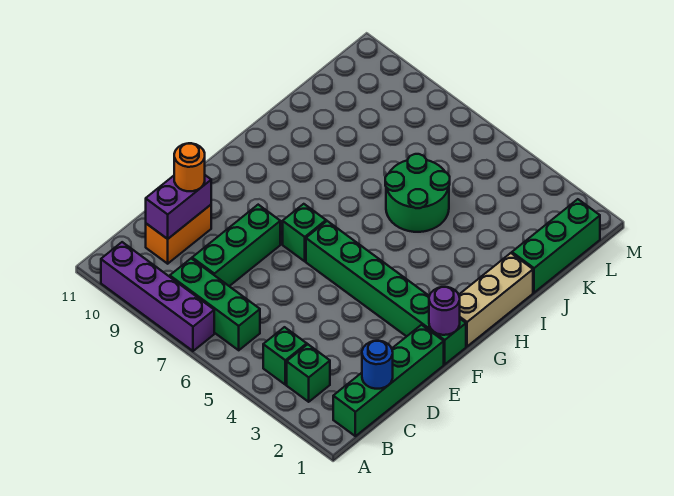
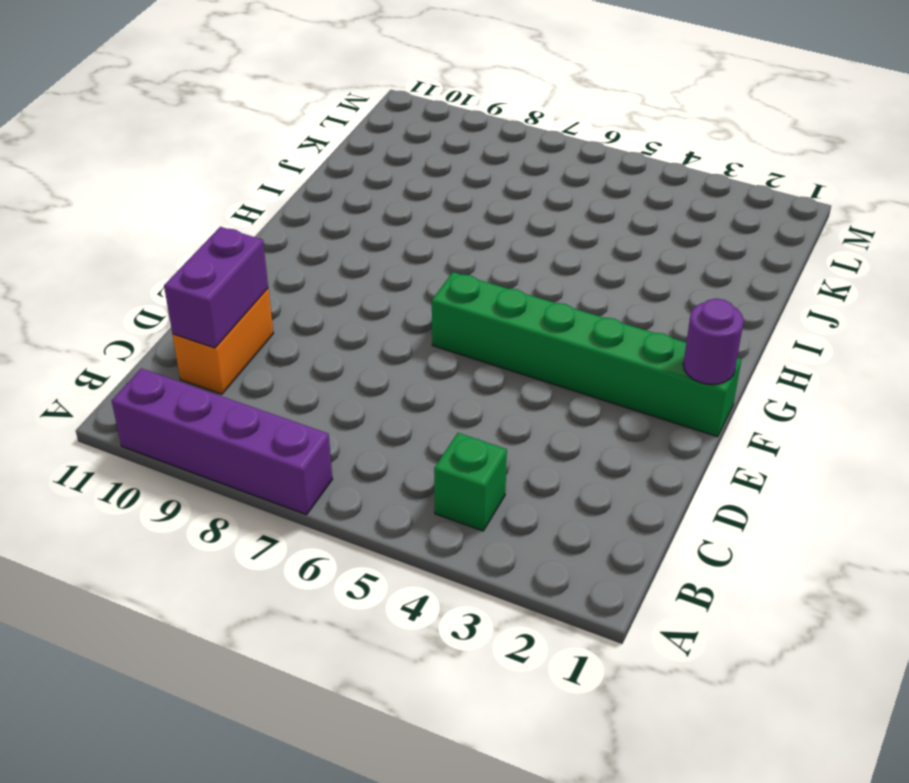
none -> green 1x4 brick [333,325,444,436]
none -> green 1x1 brick [287,344,330,402]
none -> green 1x3 brick [170,259,260,350]

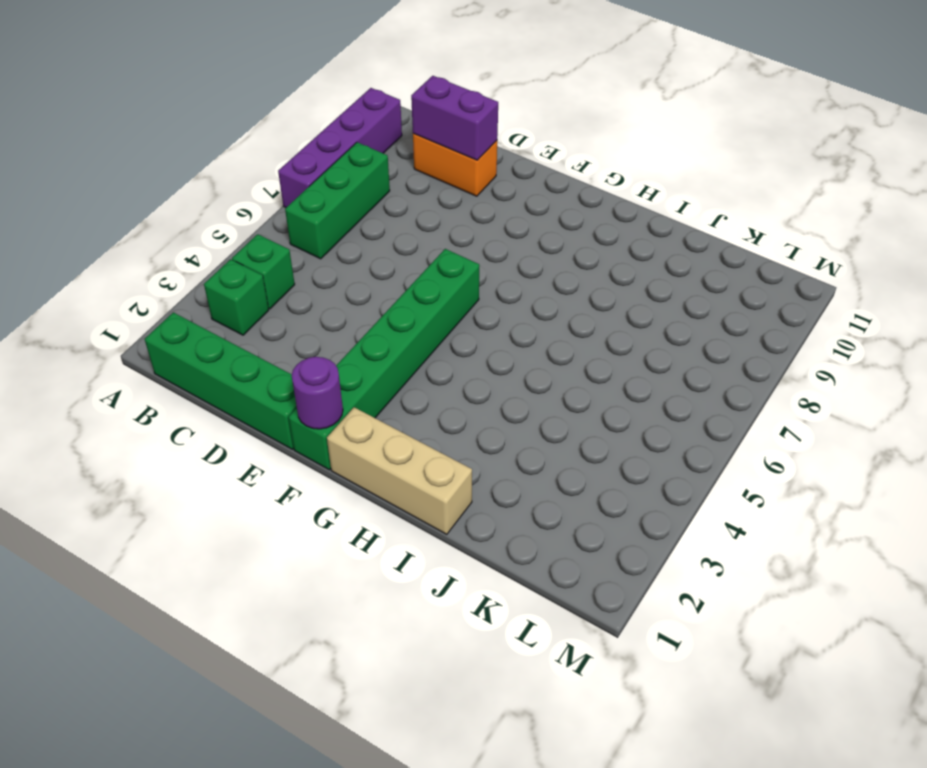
none -> green 1x3 brick [192,205,280,286]
none -> green 1x1 brick [283,204,326,261]
none -> green 2x2 round brick [385,154,450,232]

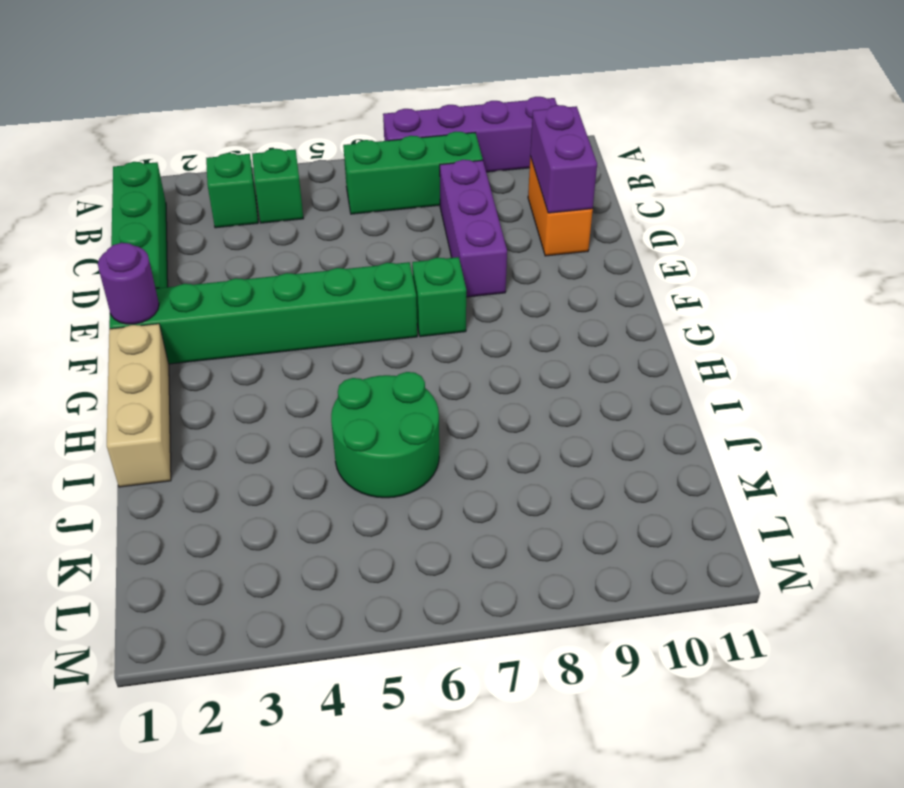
purple 1x3 brick [440,160,507,297] -> green 1x3 brick [192,205,280,286]
none -> green 1x3 brick [512,199,600,293]
none -> blue 1x1 round brick [362,341,393,389]
none -> orange 1x1 round brick [174,143,205,191]

